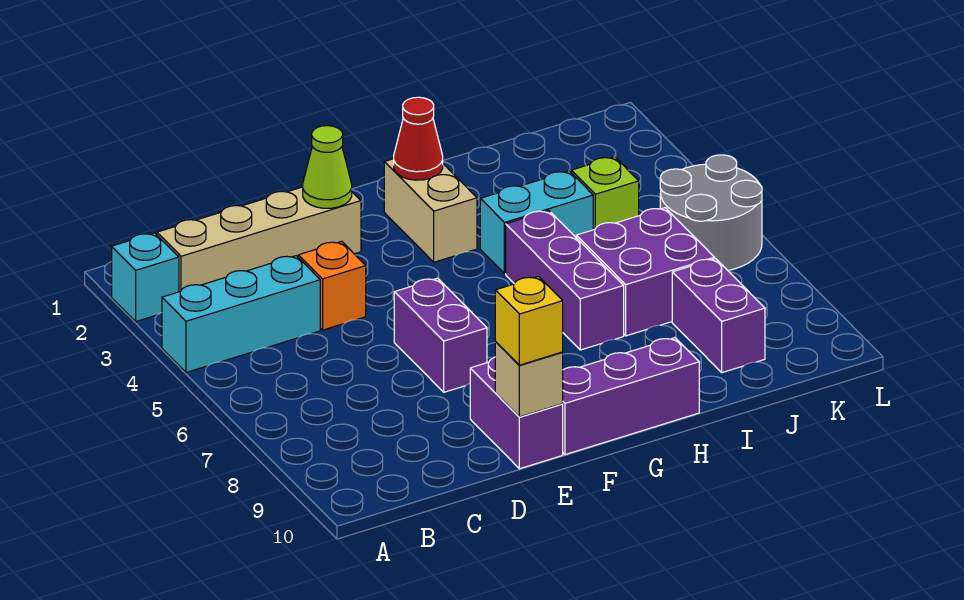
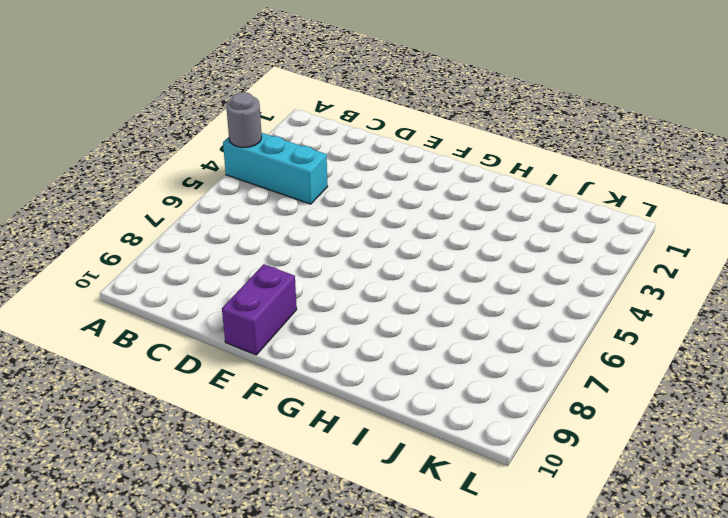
grey 1x1 round brick [226,92,262,147] -> none
none -> cyan 1x1 brick [112,233,179,321]
none -> tan 1x4 brick [157,187,361,292]
none -> orange 1x1 brick [298,241,366,330]

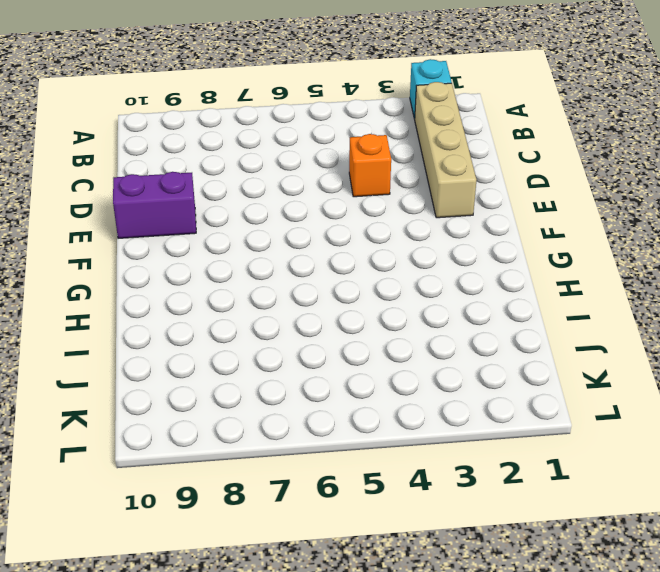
none -> cyan 1x3 brick [162,256,320,372]
none -> purple 1x2 brick [394,278,487,392]
none -> purple 1x3 brick [563,338,699,455]

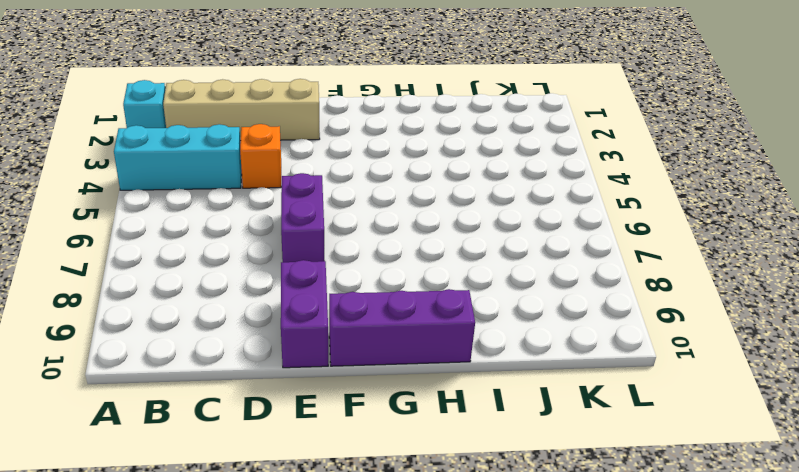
none -> tan 1x2 brick [384,159,477,262]
none -> cyan 1x2 brick [480,171,593,274]
none -> purple 1x3 brick [506,211,624,350]

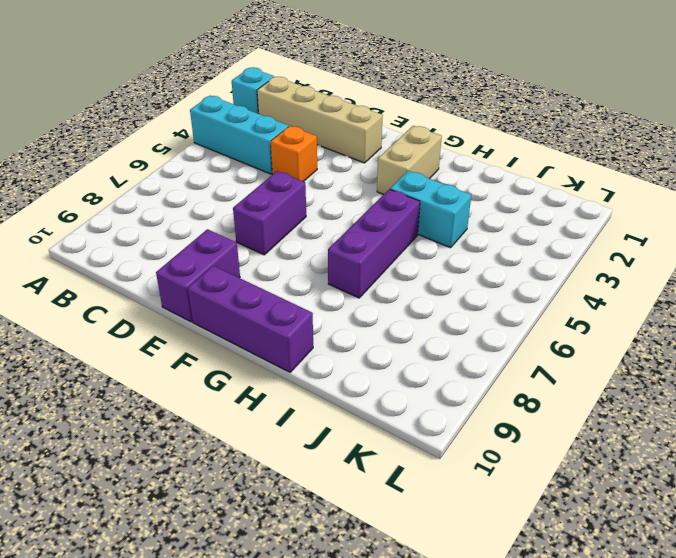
none -> purple 2x2 brick [576,208,715,336]
none -> lime 1x1 brick [571,157,639,230]
none -> purple 1x2 brick [672,259,765,373]

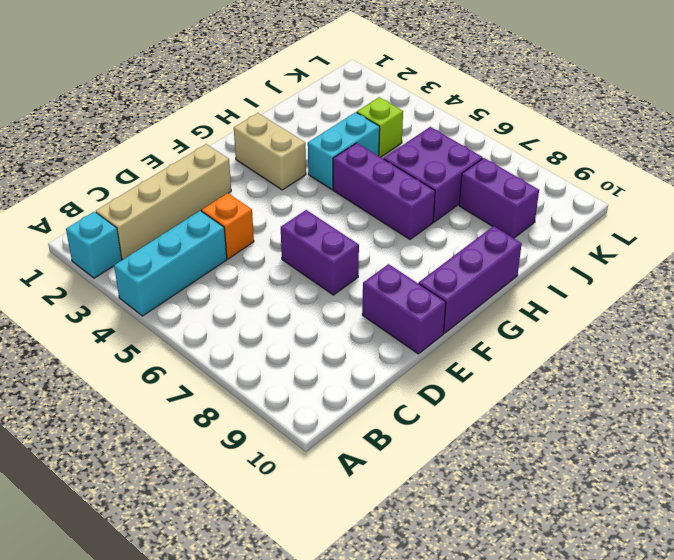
none -> grey 2x2 round brick [660,155,762,270]
none -> lime 1x1 cone [303,126,352,208]
none -> tan 1x1 brick [495,342,563,417]

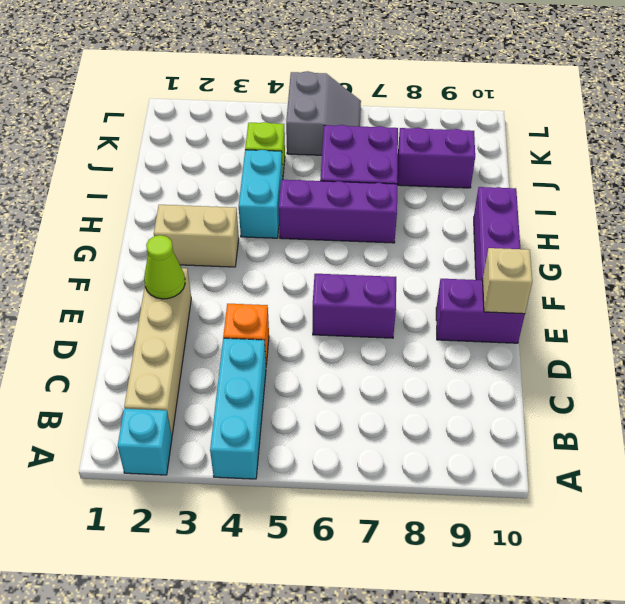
grey 2x2 slope [286,71,361,155] -> grey 2x2 round brick [660,155,762,270]
none -> red 1x1 cone [394,97,443,180]
none -> yellow 1x1 brick [495,277,563,365]

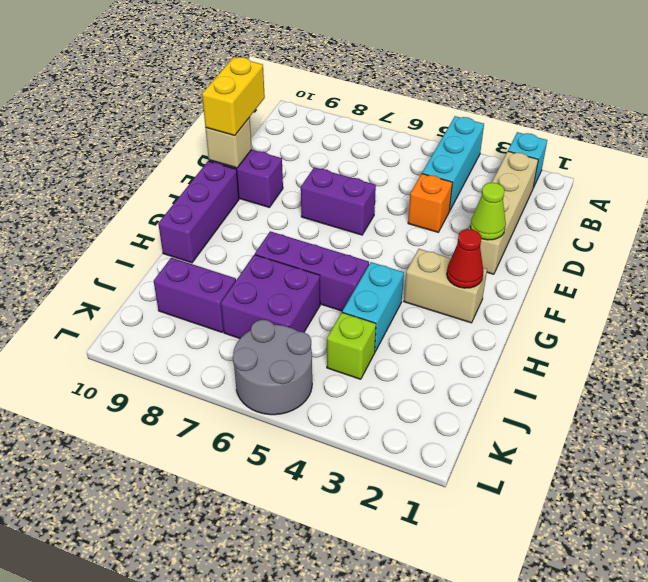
yellow 1x2 brick [202,57,265,136] -> yellow 1x1 brick [495,277,563,365]

